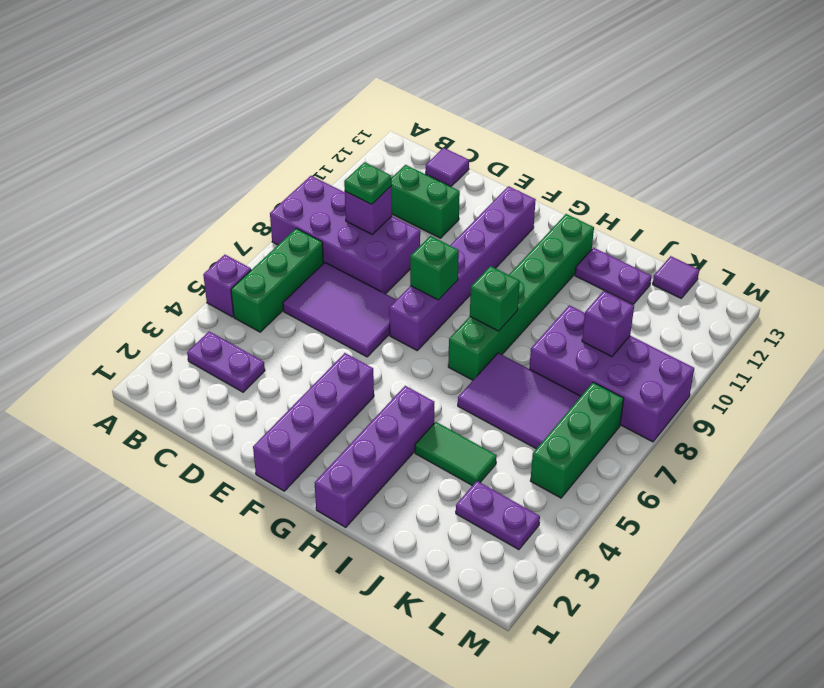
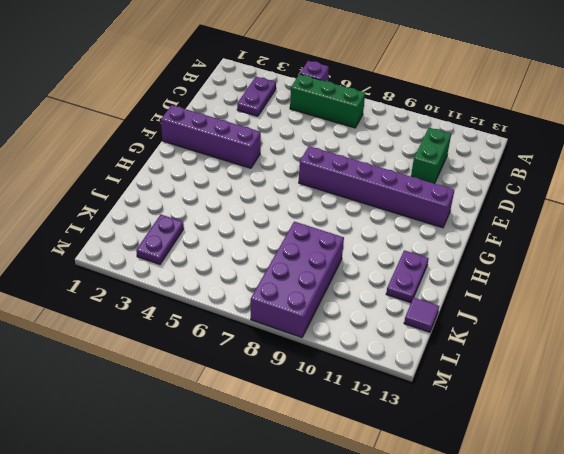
none -> purple 2x4 brick [270,176,420,294]
none -> purple 2x3 tile [283,262,396,357]
none -> purple 1x1 tile [426,148,469,187]

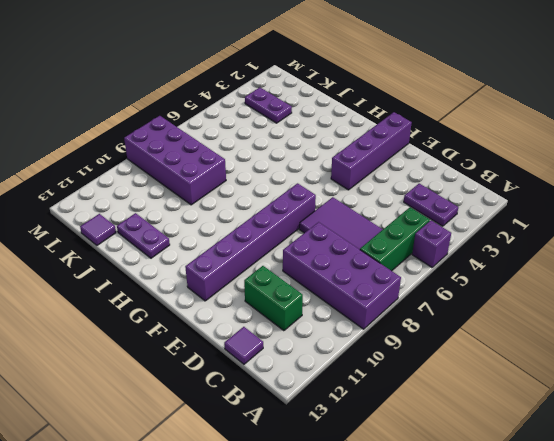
none -> purple 1x4 brick [315,386,434,527]
none -> green 1x6 brick [448,214,594,380]
none -> green 1x2 tile [415,422,497,486]

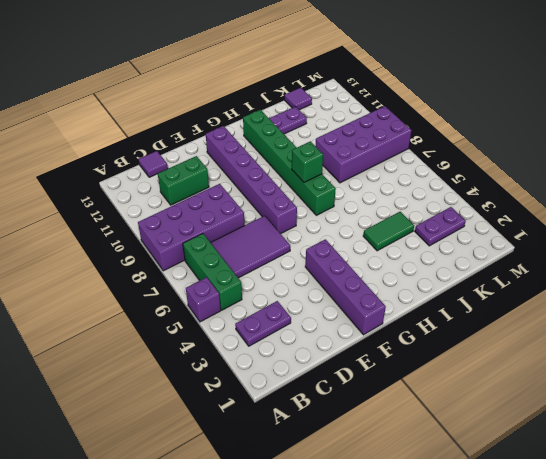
none -> purple 1x4 brick [315,386,434,527]
none -> purple 2x3 tile [458,353,581,449]
none -> green 1x3 brick [530,382,624,498]

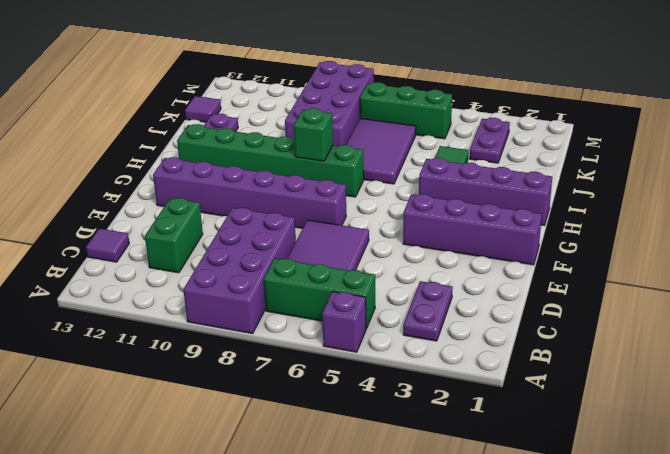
none -> purple 1x1 brick [345,186,392,234]
none -> green 1x1 brick [410,236,459,300]
none -> purple 1x1 brick [582,291,634,357]

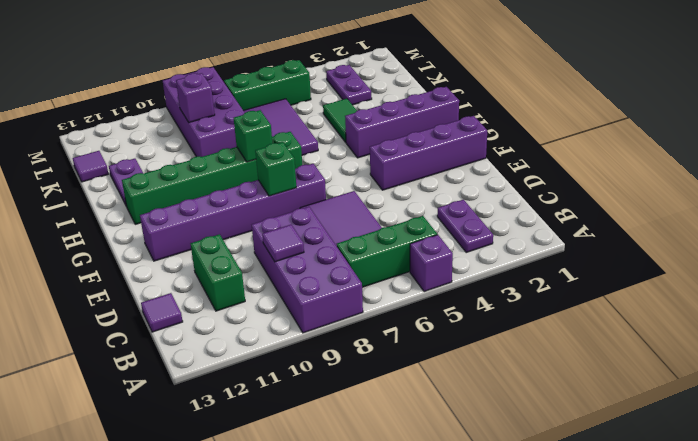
purple 1x1 tile [262,225,304,262] -> purple 1x1 brick [345,186,392,234]
none -> green 1x1 plate [344,162,392,204]

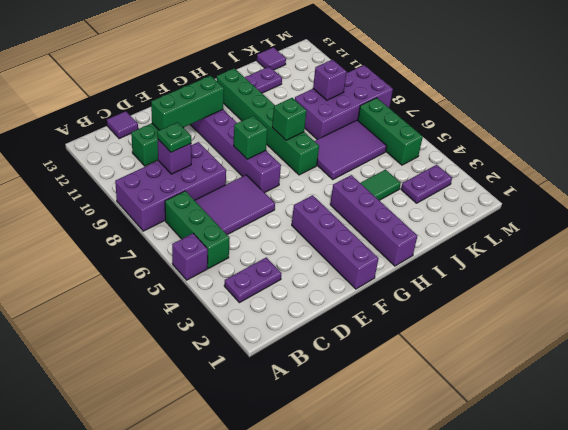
green 1x3 brick [151,76,224,130] -> none

